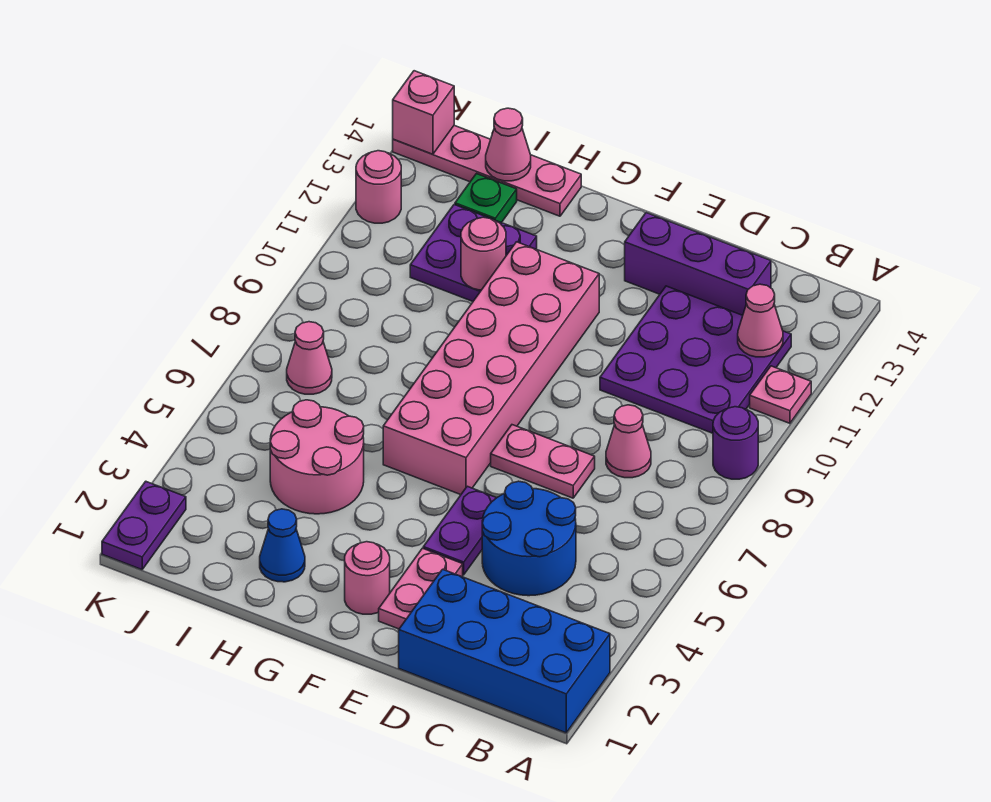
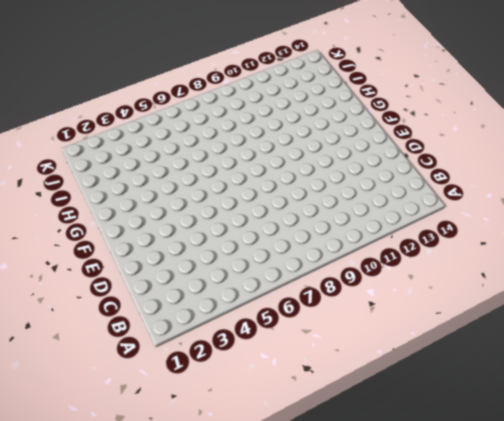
none -> blue 2x4 brick [399,569,610,733]
none -> purple 1x1 round brick [713,407,758,479]
none -> pink 1x1 plate [750,366,811,423]

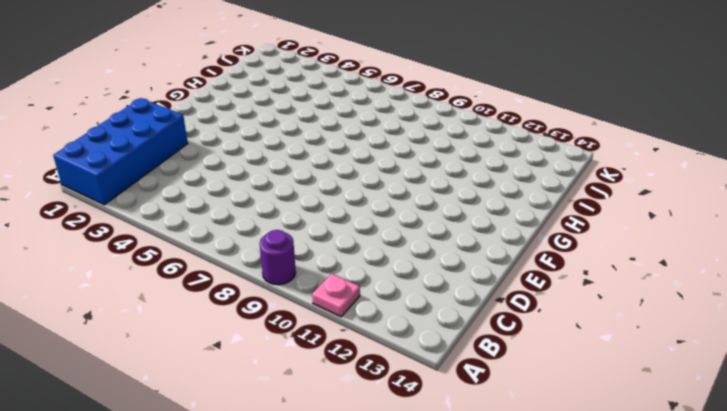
none -> purple 3x3 plate [600,286,791,433]
none -> blue 2x2 round brick [482,481,576,596]
none -> pink 1x1 cone [606,405,651,478]

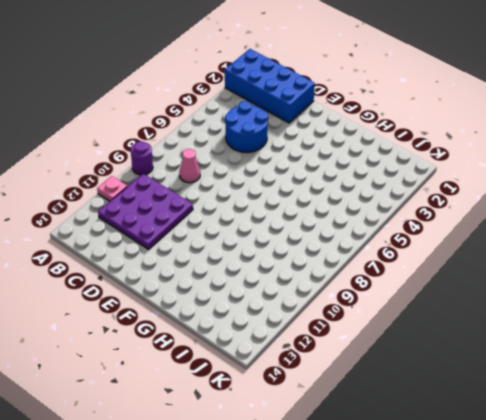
none -> purple 1x3 brick [625,213,771,315]
none -> pink 1x2 plate [491,425,595,498]
none -> pink 1x2 plate [379,548,463,629]

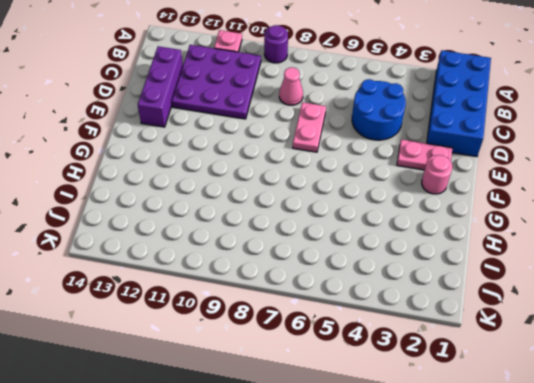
none -> purple 1x2 plate [423,486,496,575]
none -> pink 2x6 brick [383,242,599,495]
none -> blue 1x1 cone [260,509,305,582]

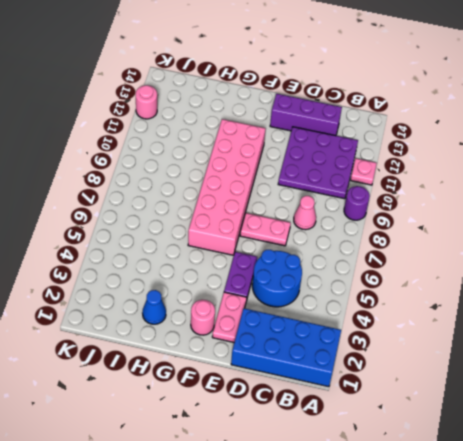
none -> pink 2x2 round brick [270,400,364,514]
none -> purple 2x2 plate [410,205,537,301]
none -> pink 1x4 plate [393,125,581,216]

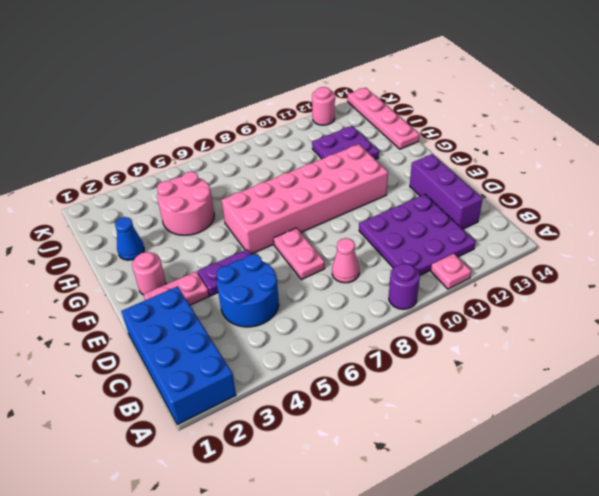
none -> green 1x1 plate [455,174,517,223]
none -> pink 1x1 cone [287,322,332,394]
none -> purple 1x2 plate [102,481,186,570]

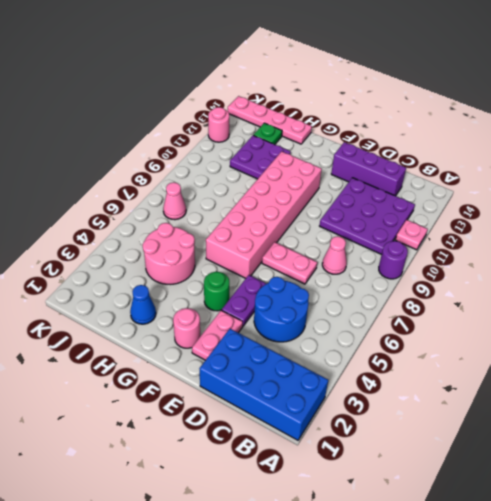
green 1x1 round brick [204,272,229,311] -> none
none -> purple 1x2 plate [102,481,186,570]
none -> pink 1x1 cone [738,284,783,357]
none -> pink 1x1 round brick [461,217,506,290]

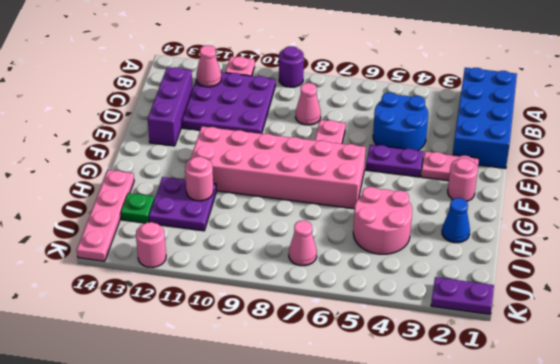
none -> pink 1x1 cone [486,108,531,181]
none -> pink 1x1 brick [393,71,454,154]

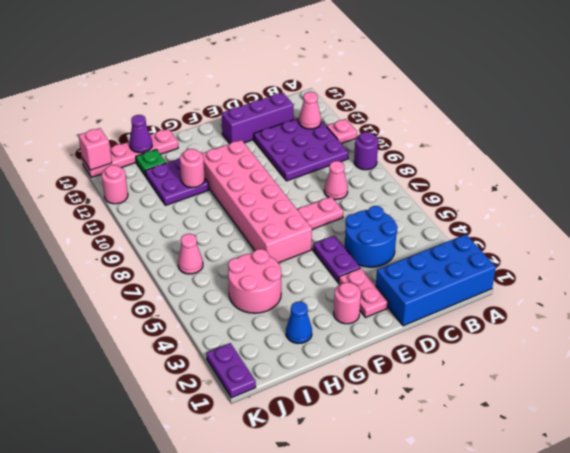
purple 1x1 cone [130,115,152,153] -> pink 1x1 cone [486,108,531,181]

